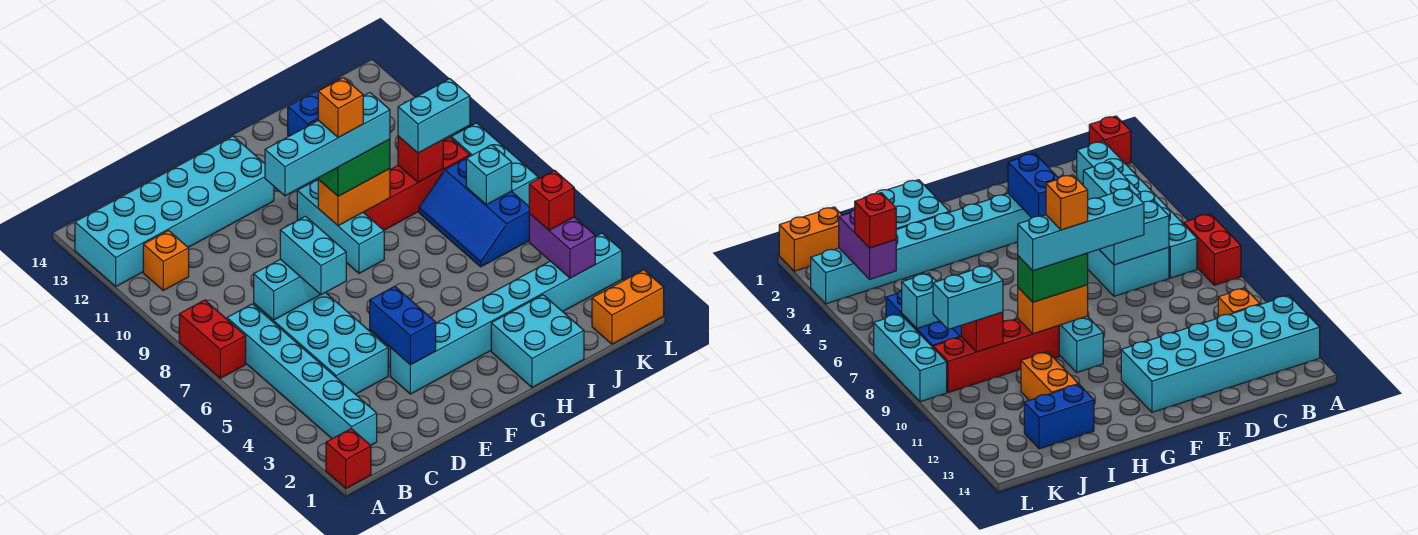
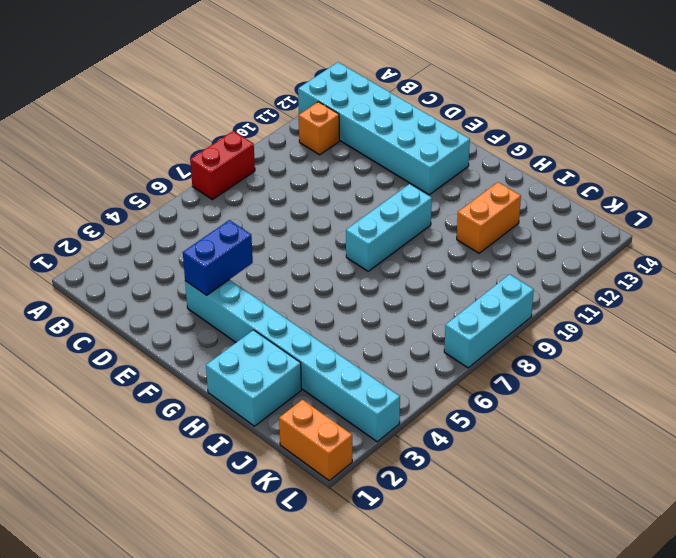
none -> red 1x1 brick [326,429,371,488]
none -> cyan 1x6 brick [227,304,377,445]
none -> cyan 2x4 brick [254,293,388,394]

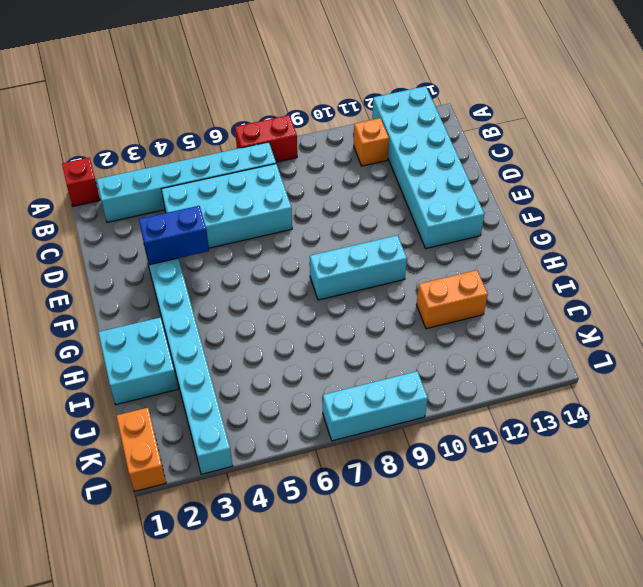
none -> red 1x4 brick [363,138,470,230]
none -> blue 1x2 brick [288,78,340,136]
none -> blue 2x3 slope [419,159,529,267]

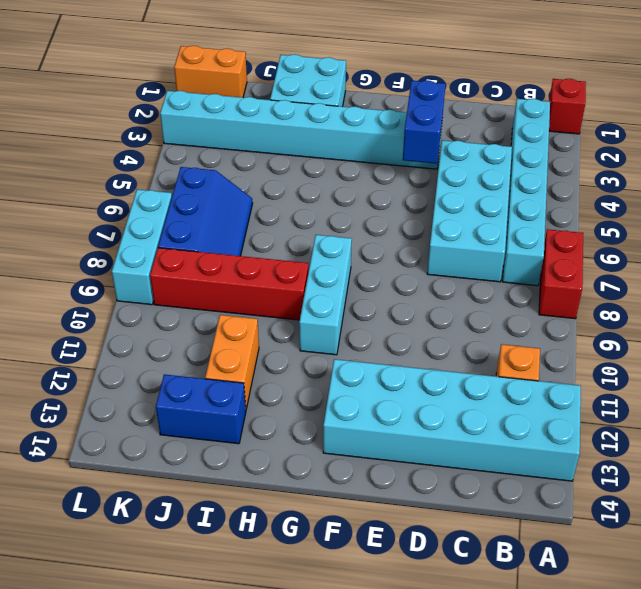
none -> cyan 1x2 brick [254,259,321,320]
none -> orange 1x2 brick [318,169,390,226]
none -> red 1x1 brick [398,136,443,182]

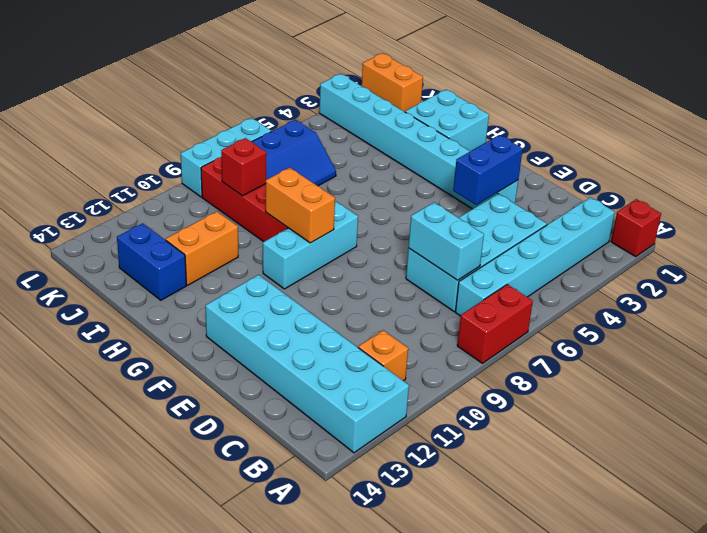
none -> purple 1x2 brick [529,214,595,278]
none -> cyan 1x1 brick [466,145,512,205]
none -> cyan 1x2 brick [280,216,346,295]

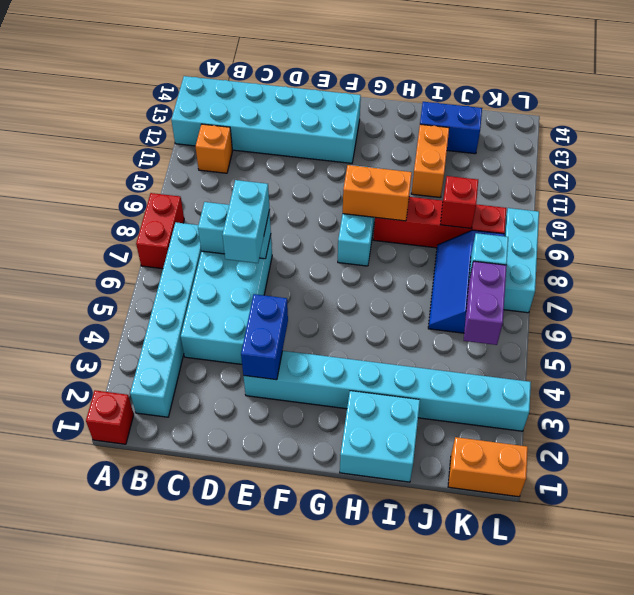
purple 1x2 brick [464,261,507,345] -> purple 1x2 brick moved to [529,214,595,278]
none -> green 1x2 brick [318,139,390,196]
none -> cyan 1x2 brick [398,79,470,153]
none -> red 1x1 brick [529,170,574,230]

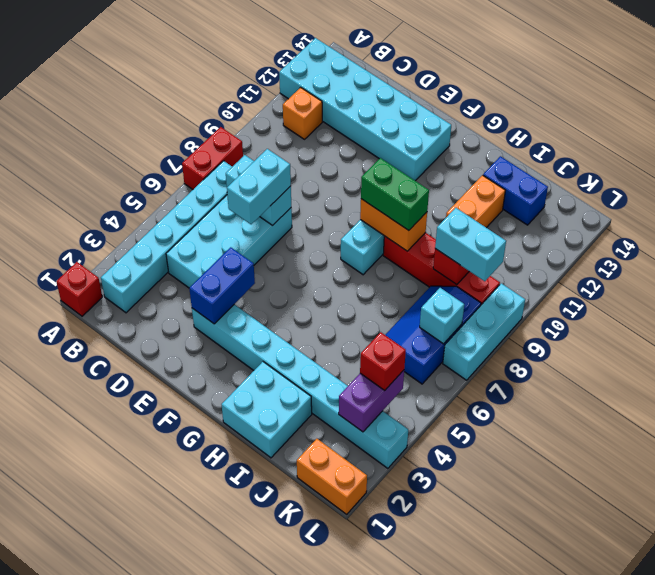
none -> cyan 1x4 brick [265,93,390,196]
none -> orange 1x1 brick [318,78,363,138]

